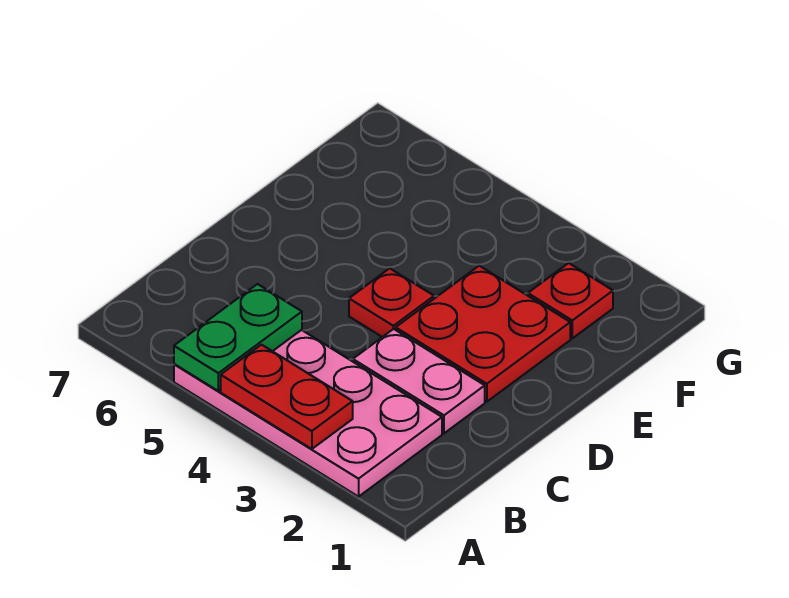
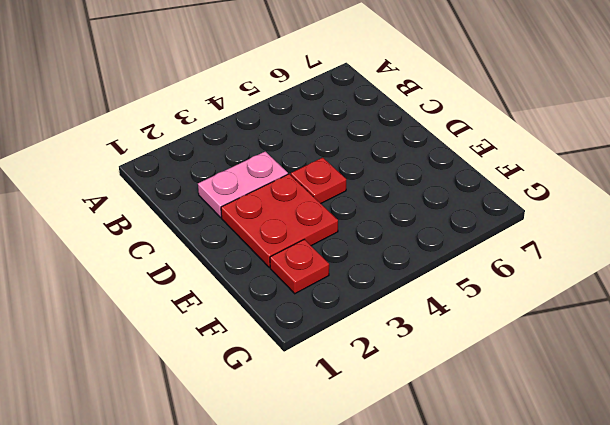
none -> pink 2x4 plate [174,330,442,497]
none -> red 1x2 plate [221,345,353,449]

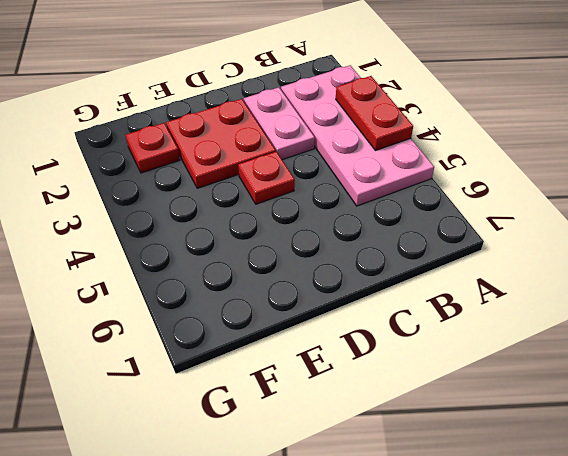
none -> green 1x2 plate [174,284,302,391]

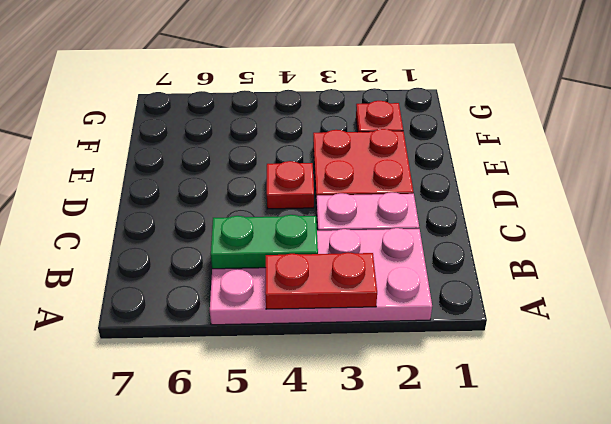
green 1x2 plate [211,215,318,269] -> green 1x2 plate turned to [174,284,302,391]

